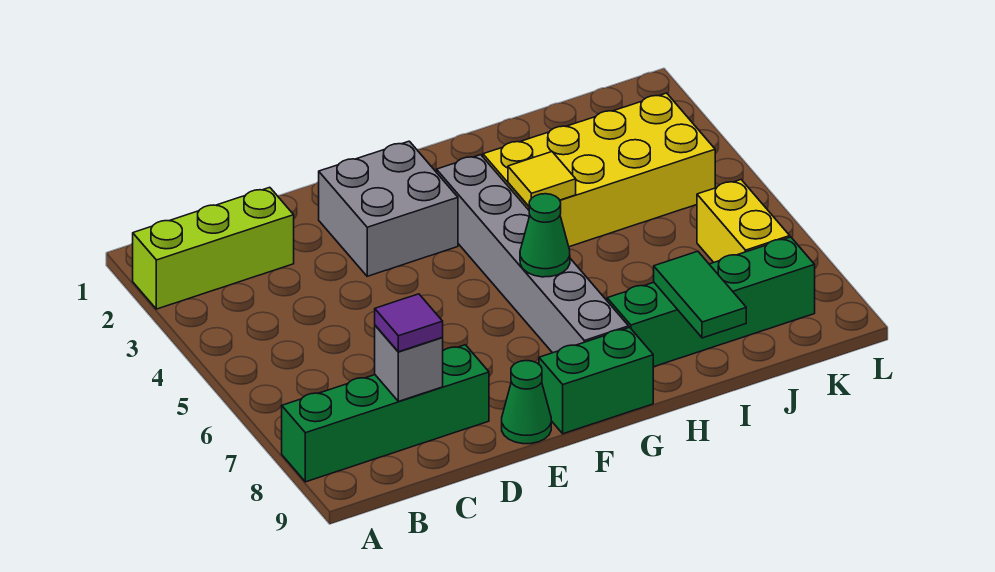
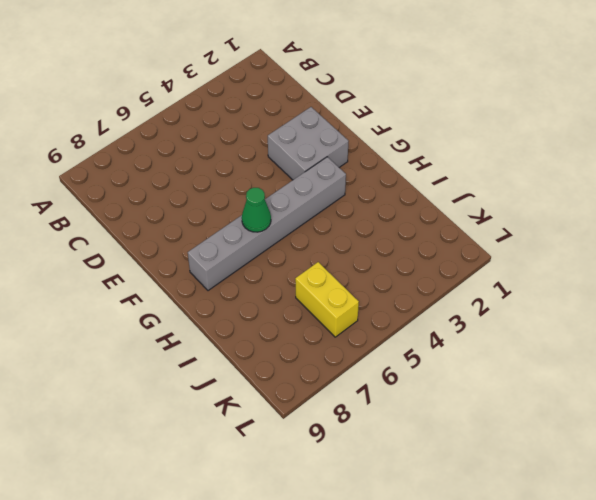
yellow 1x2 brick [295,262,359,337] -> yellow 1x2 brick turned to [697,180,790,262]
none -> lime 1x3 brick [133,187,294,309]
none -> green 1x4 brick [282,345,489,482]
none -> green 1x1 cone [502,361,551,444]

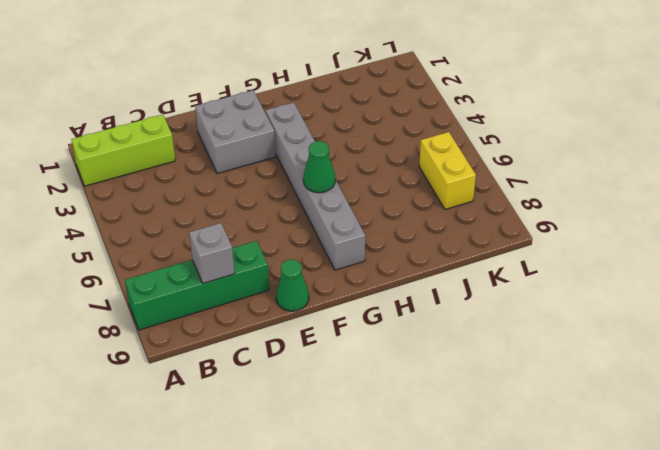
none -> green 1x2 brick [539,327,653,434]
none -> yellow 2x4 brick [483,93,715,247]
none -> green 1x4 brick [607,237,815,367]

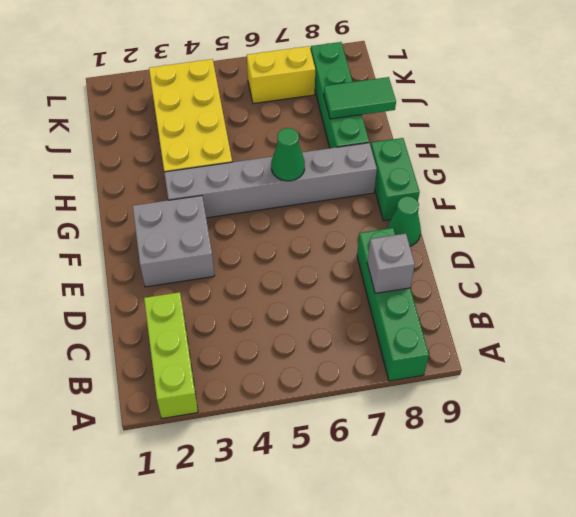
none -> yellow 1x1 tile [508,152,576,206]
none -> purple 1x1 tile [375,294,443,352]

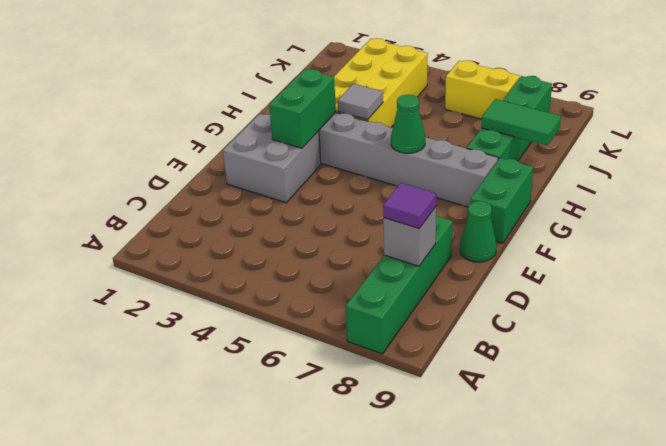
green 1x2 brick [269,69,336,148] -> none
grey 1x1 tile [338,84,383,120] -> yellow 1x1 tile [508,152,576,206]
none -> lime 1x3 brick [133,187,294,309]

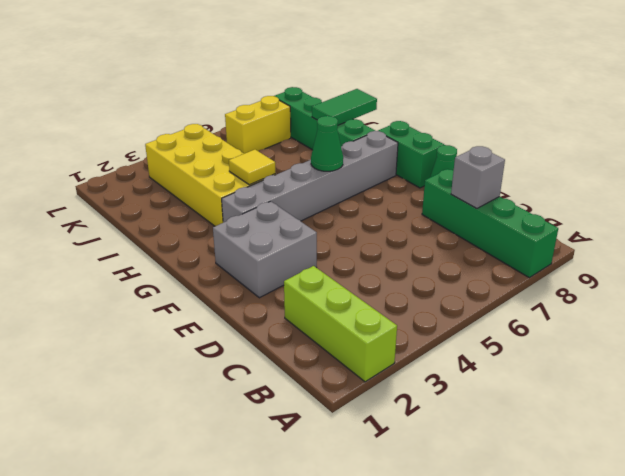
none -> purple 1x1 tile [375,294,443,352]

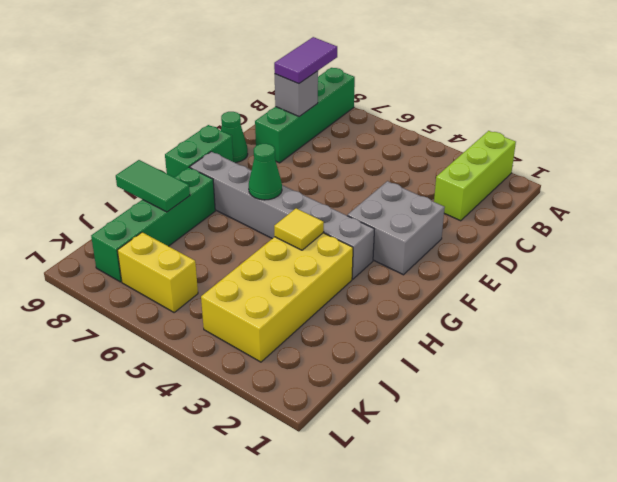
purple 1x2 tile [274,37,337,84] -> purple 1x1 tile [375,294,443,352]

